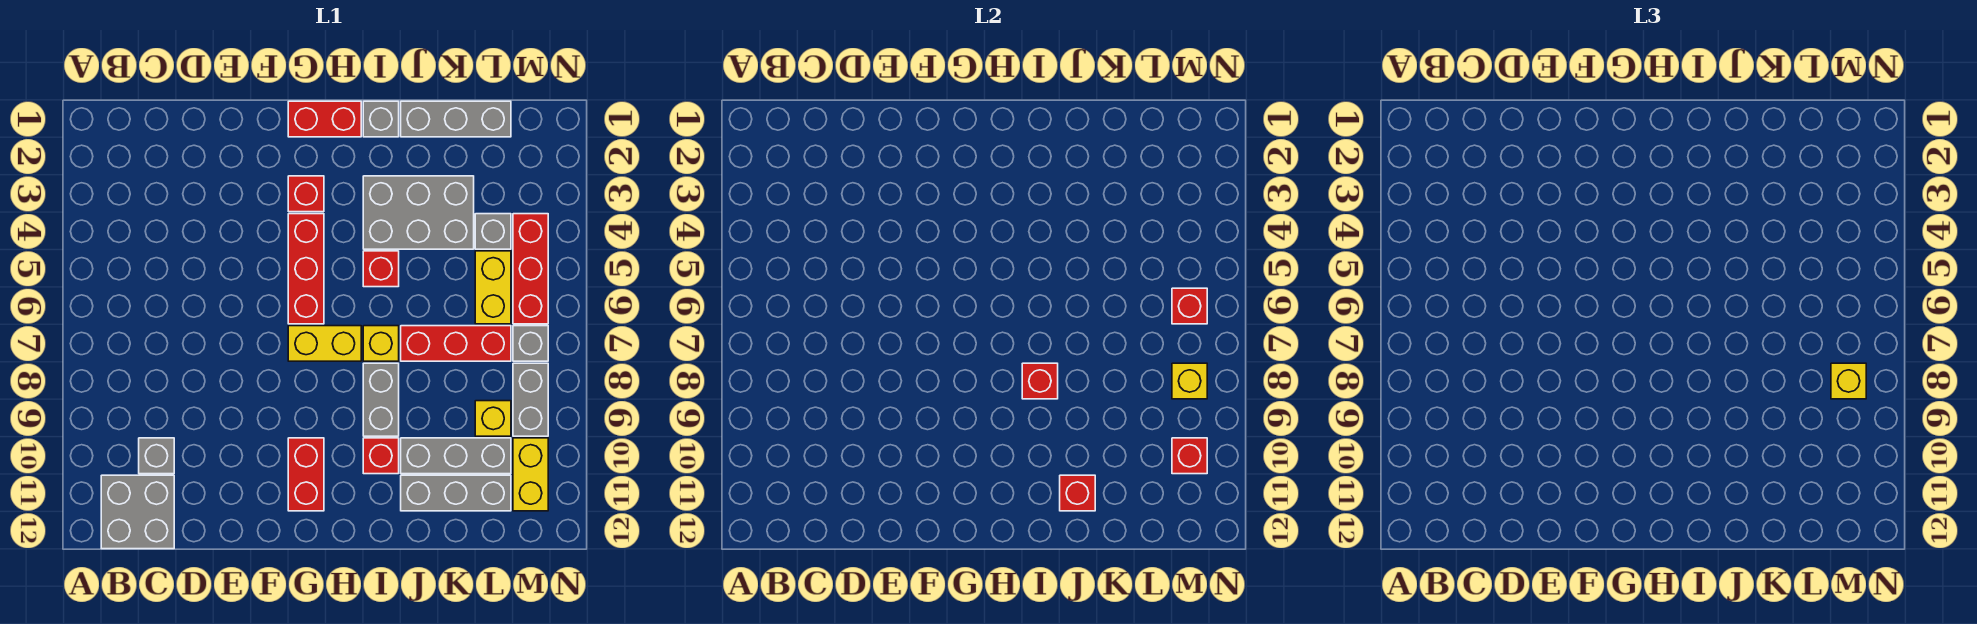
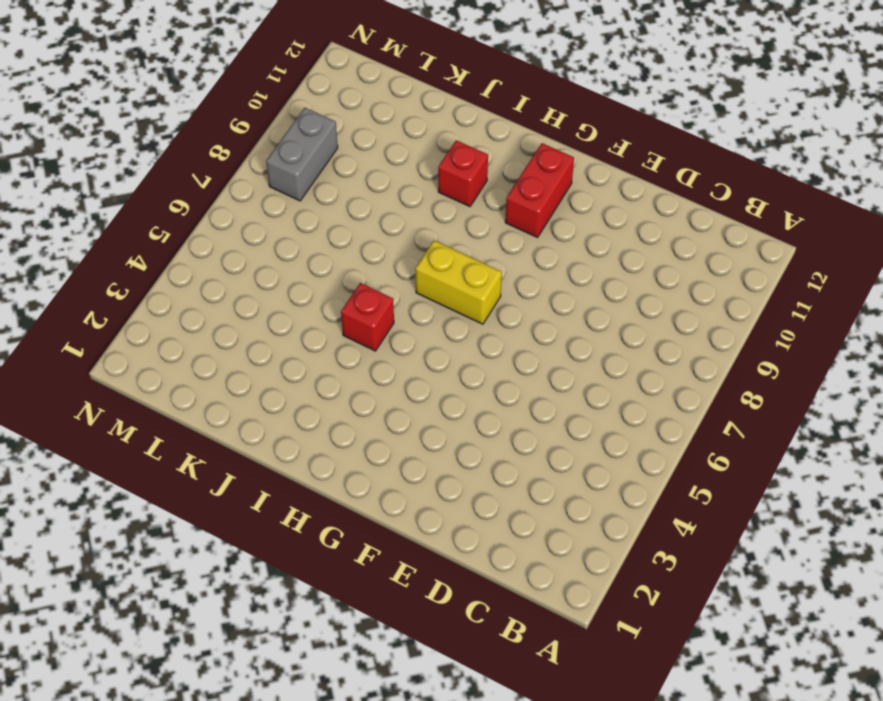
none -> grey 2x2 brick [101,475,174,549]
none -> grey 1x1 brick [139,438,174,474]
none -> red 1x2 brick [288,101,361,137]
none -> red 1x1 brick [288,176,324,212]

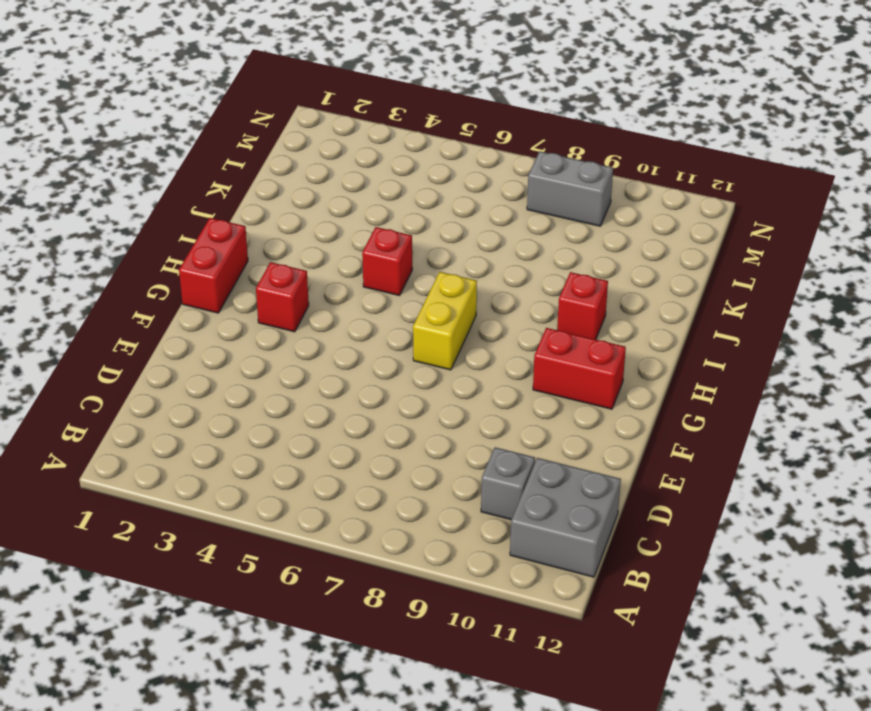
none -> red 1x3 brick [288,214,324,324]
none -> grey 1x1 brick [363,101,399,137]
none -> grey 2x3 brick [363,176,474,249]
none -> yellow 1x1 brick [363,326,399,361]

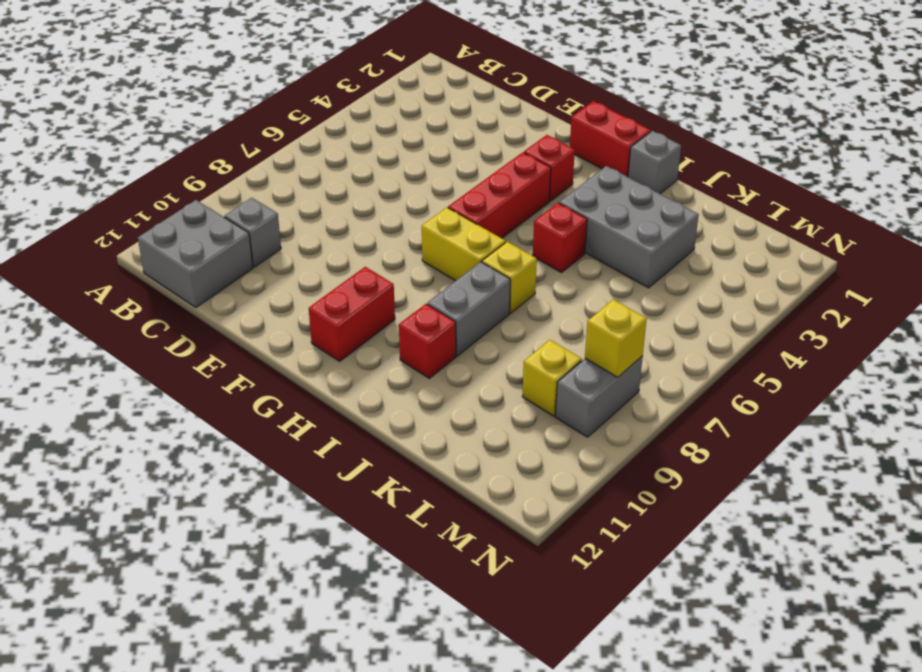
none -> grey 1x3 brick [401,101,511,137]
none -> red 1x3 brick [401,326,511,361]
none -> grey 1x3 brick [401,438,511,474]
none -> grey 1x3 brick [401,475,511,511]

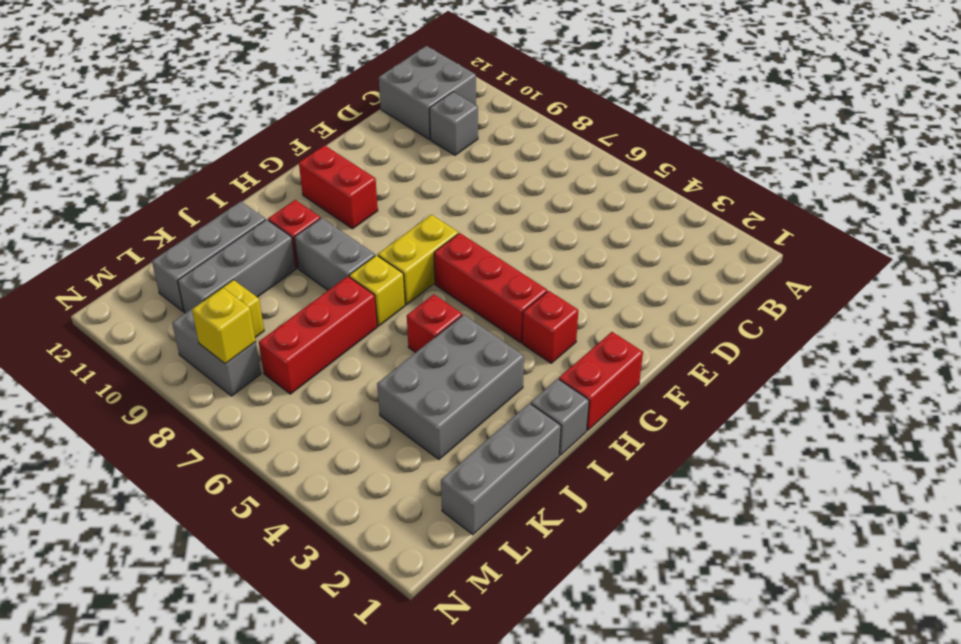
none -> grey 1x1 brick [475,214,511,249]
none -> yellow 1x2 brick [475,251,511,324]
none -> red 1x3 brick [513,214,548,324]
none -> grey 1x1 brick [513,326,548,361]

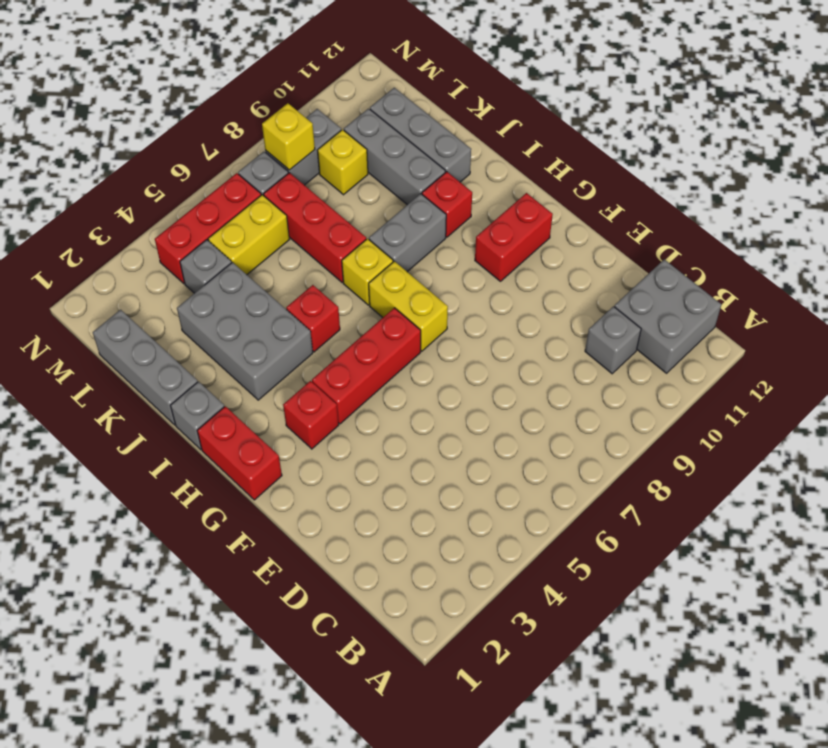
none -> yellow 1x2 brick [513,438,548,511]
none -> red 1x1 brick [1022,363,1058,399]
none -> red 1x1 brick [1060,475,1095,511]
none -> red 1x1 brick [1172,288,1207,324]

